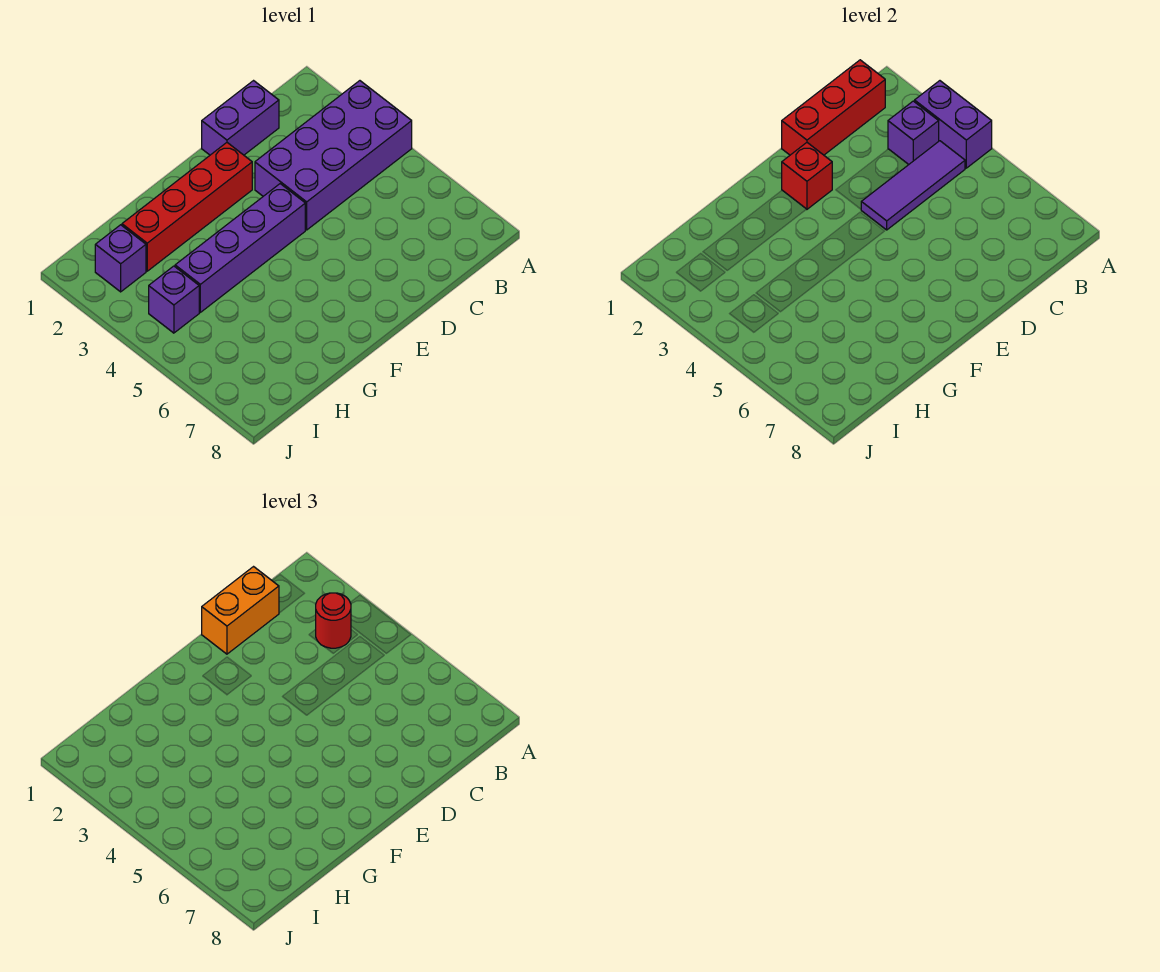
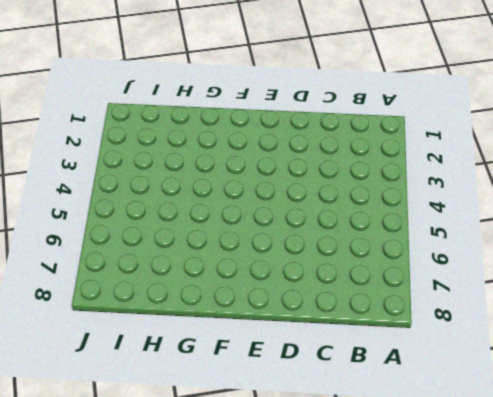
none -> purple 2x4 brick [255,81,412,230]
none -> purple 1x2 brick [202,81,279,155]
none -> red 1x4 brick [122,143,252,271]

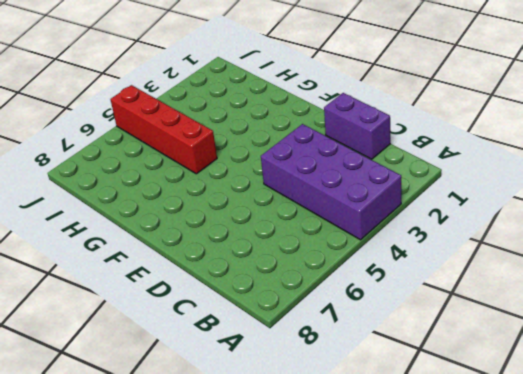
red 1x4 brick [110,85,217,174] -> red 1x4 brick moved to [122,143,252,271]
none -> purple 1x4 brick [175,184,305,312]
none -> purple 1x1 brick [95,225,146,292]
none -> purple 1x1 brick [149,266,199,333]

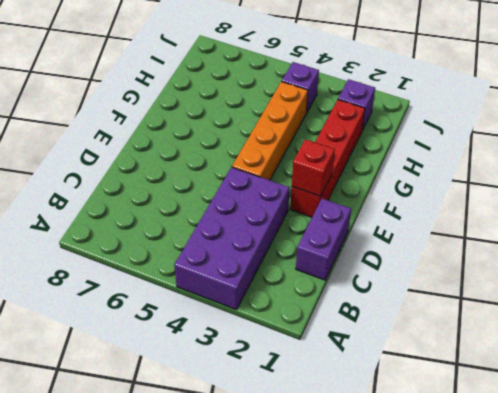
orange 1x4 brick [232,82,308,180] -> purple 1x4 brick [175,184,305,312]
none -> purple 1x2 brick [915,81,992,168]
none -> red 1x3 brick [782,60,885,155]
none -> purple 1x1 brick [888,101,939,164]

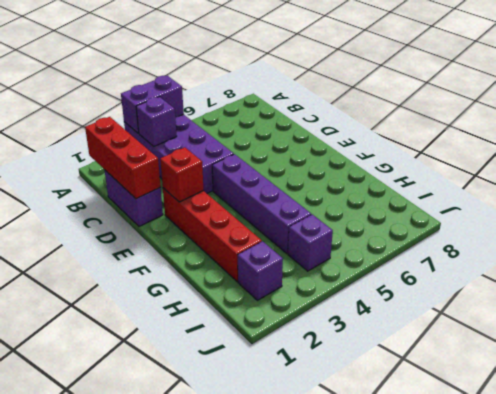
none -> purple 1x3 tile [861,141,965,230]
none -> red 1x1 round brick [316,593,351,648]
none -> orange 1x2 brick [202,567,279,654]

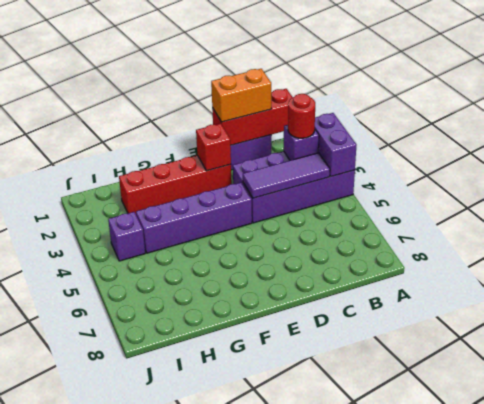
none -> purple 1x1 brick [95,225,146,292]

